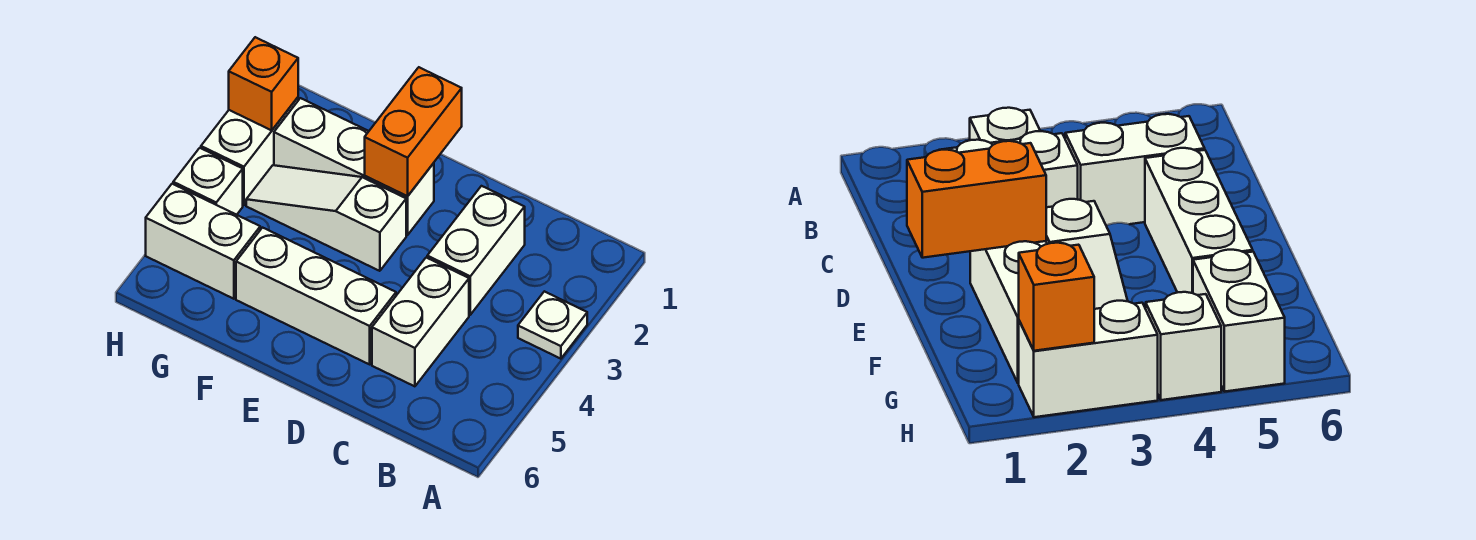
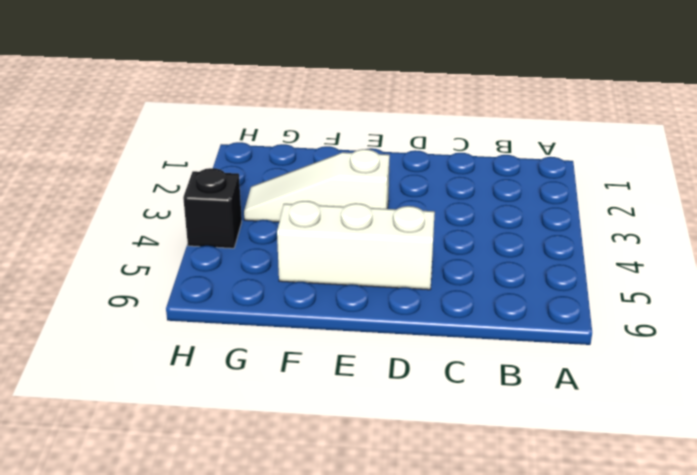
black 1x1 brick [183,168,242,248] -> white 1x1 brick [173,148,243,215]
none -> white 1x1 plate [518,291,587,359]
none -> white 1x2 brick [427,186,525,315]

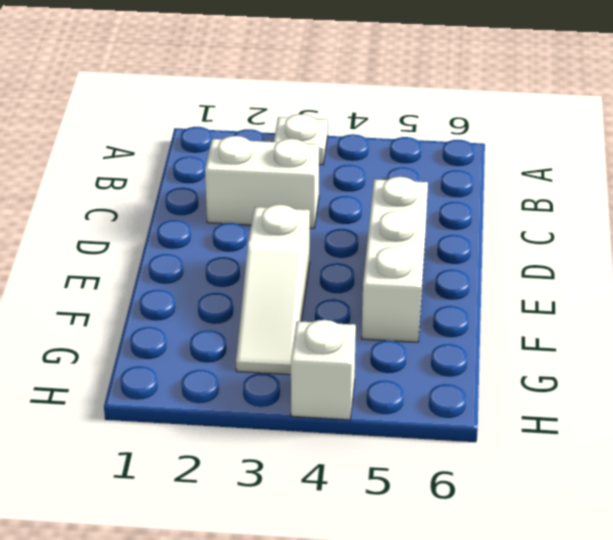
none -> white 1x2 brick [372,258,469,386]
none -> white 1x3 brick [274,98,434,235]

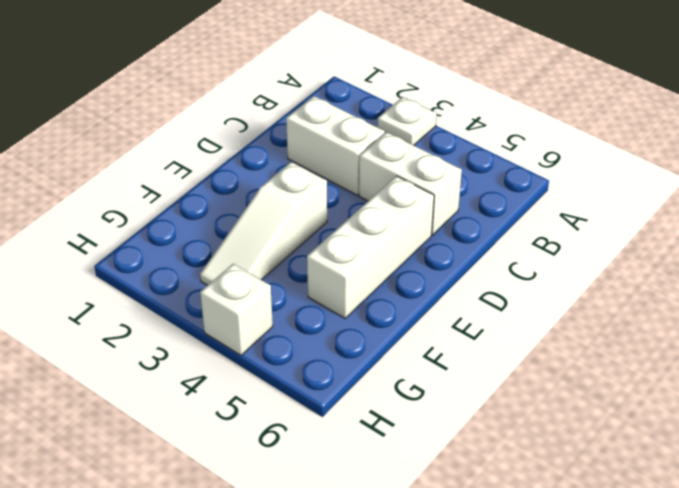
none -> white 1x3 brick [274,98,434,235]
none -> white 1x2 brick [146,184,260,299]

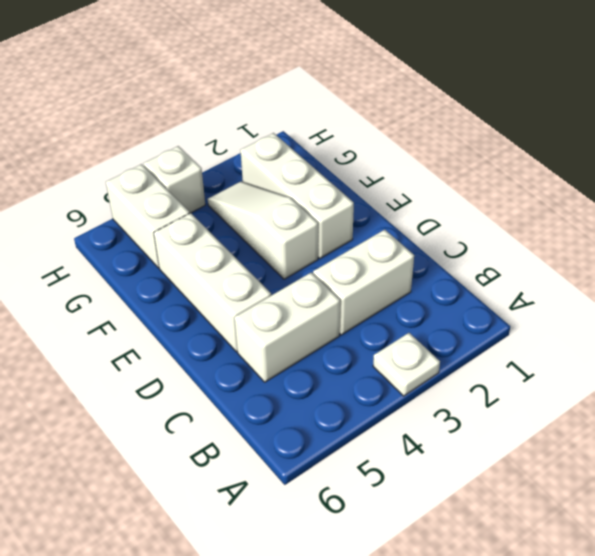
none -> white 1x2 brick [201,97,298,205]
none -> orange 1x2 brick [365,67,462,196]

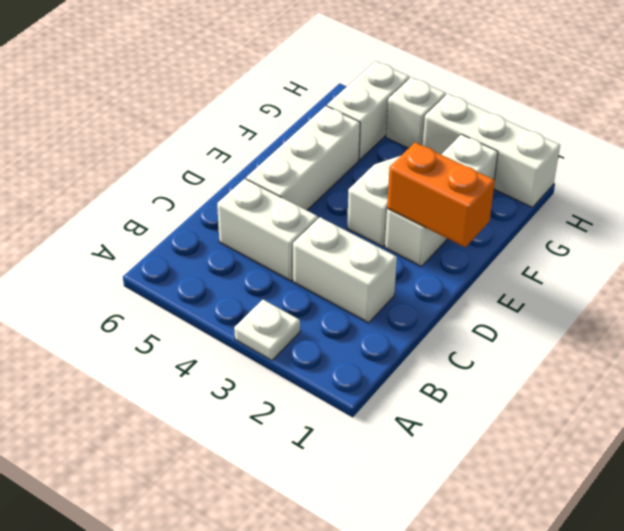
white 1x3 brick [423,94,560,207] -> white 1x2 brick [201,97,298,205]
none -> orange 1x1 brick [229,37,298,130]

